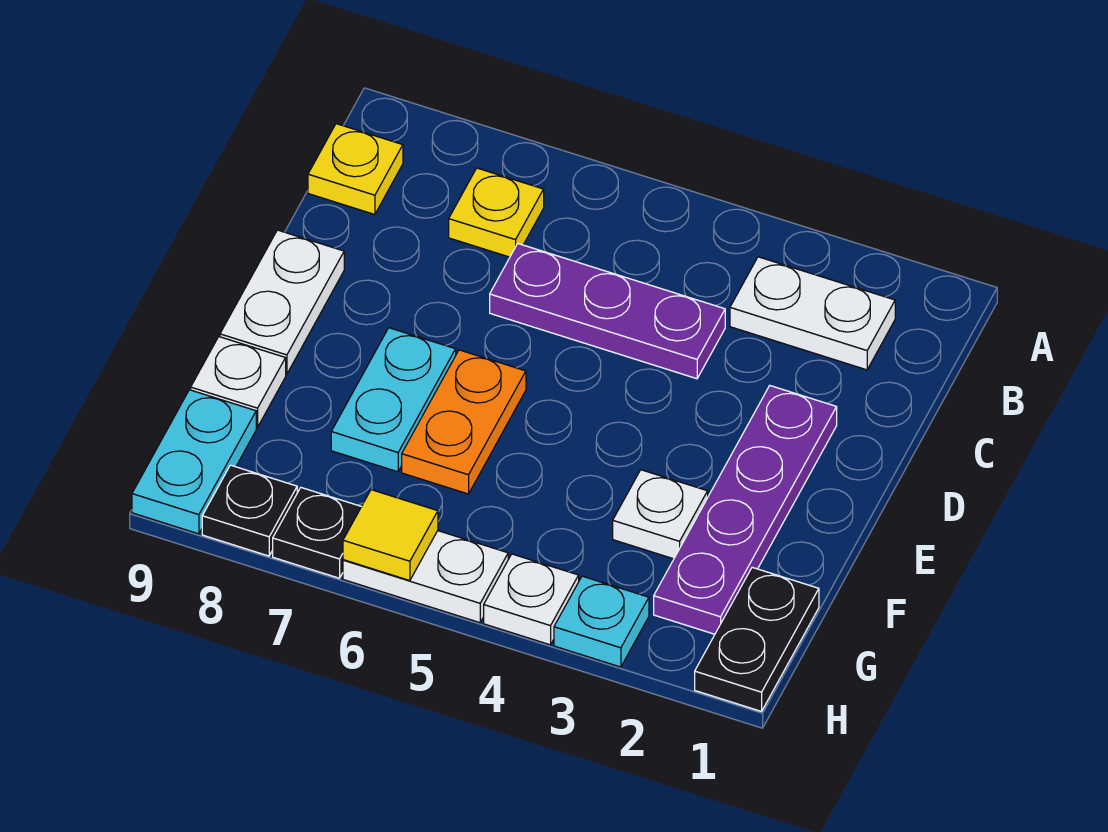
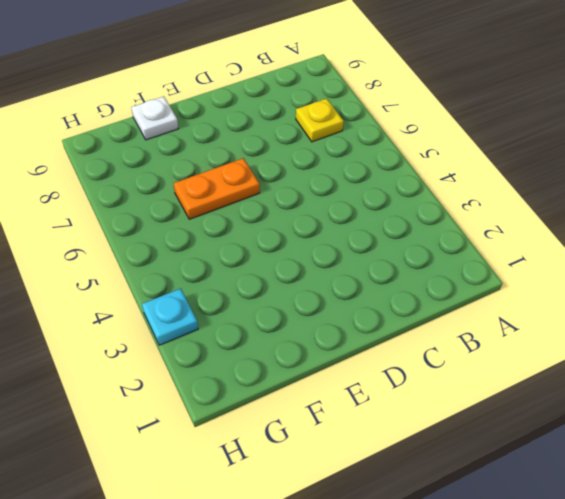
none -> white 1x2 plate [730,257,895,370]
none -> yellow 1x1 plate [308,124,403,215]
none -> purple 1x3 plate [490,244,725,379]

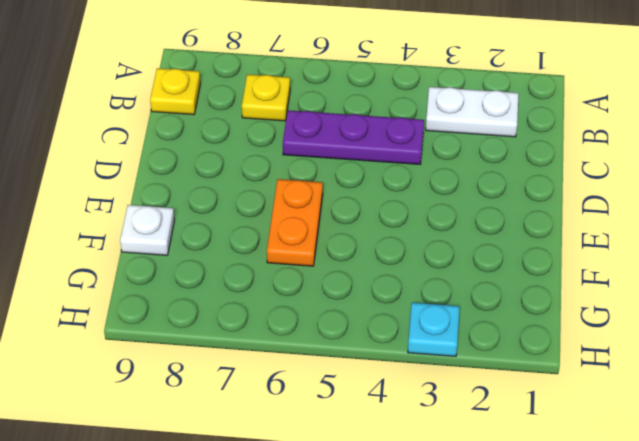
none -> purple 1x4 plate [654,386,837,634]
none -> white 1x2 plate [220,230,344,374]
none -> cyan 1x2 plate [331,328,456,472]

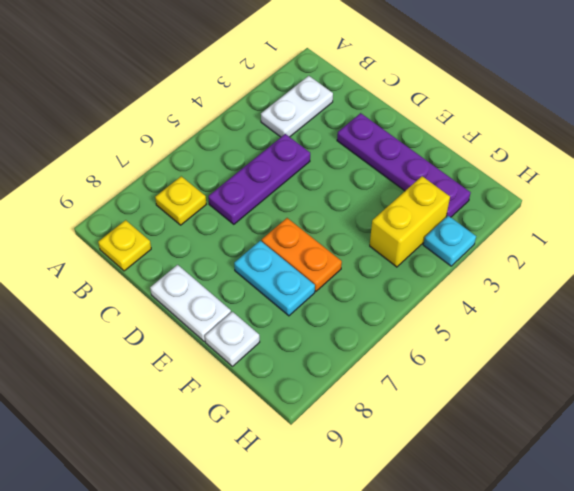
yellow 1x2 brick [370,176,450,267] -> none
none -> white 1x1 plate [613,470,708,559]
none -> black 1x2 plate [695,567,819,711]
none -> cyan 1x2 plate [132,390,256,534]

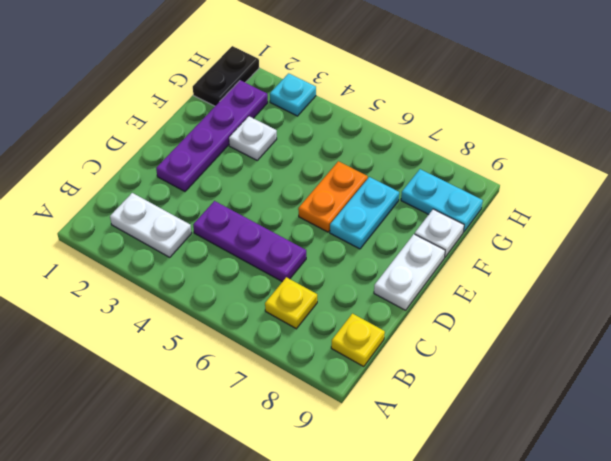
cyan 1x2 plate [401,169,483,232] -> cyan 1x2 plate turned to [132,390,256,534]
none -> white 1x1 plate [484,554,579,645]
none -> white 1x2 plate [343,531,508,623]
none -> black 1x1 plate [273,488,361,578]

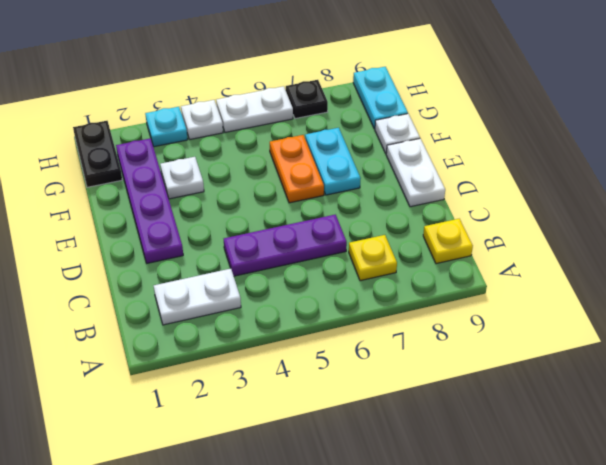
none -> black 1x1 plate [202,465,297,556]
none -> yellow 1x1 tile [343,490,438,581]

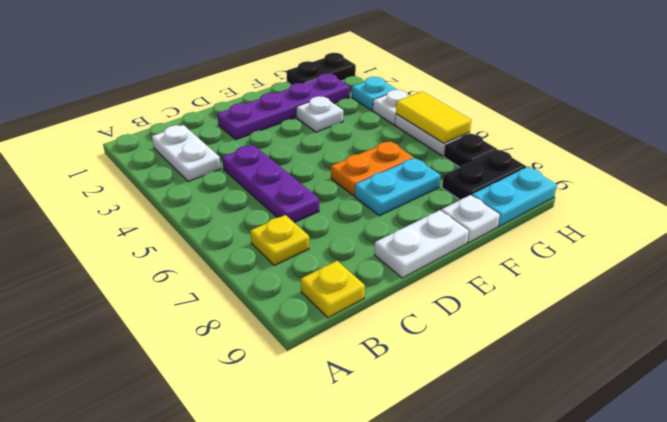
black 1x2 plate [442,150,526,200] -> black 1x1 plate [202,465,297,556]
yellow 1x2 tile [396,91,471,143] -> yellow 1x1 tile [343,490,438,581]

